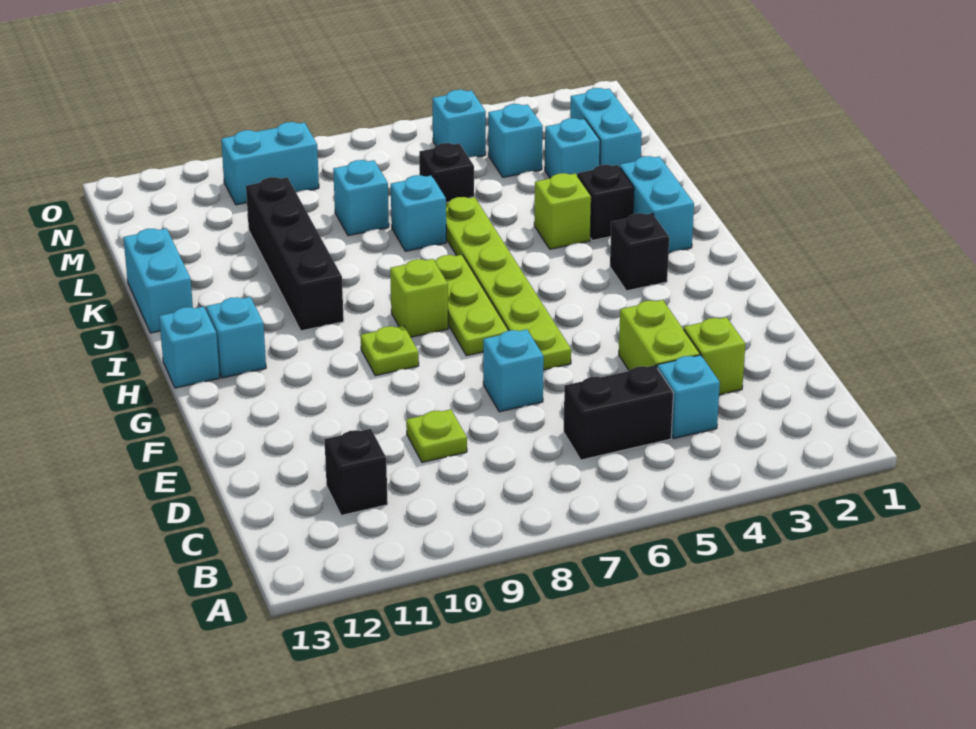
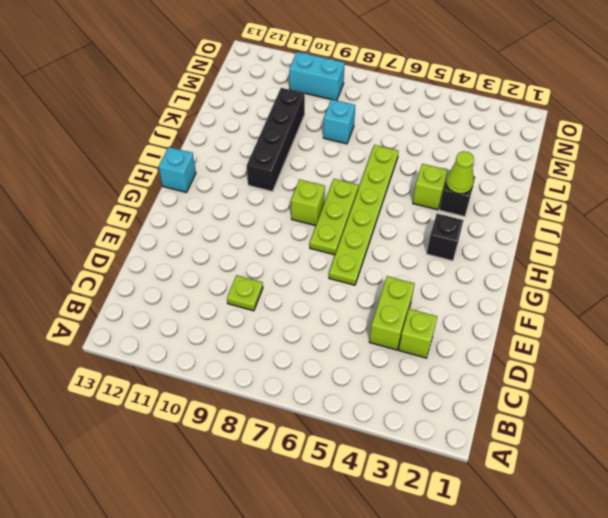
lime 1x1 cone [446,151,474,194] -> none
none -> cyan 1x1 brick [657,355,720,439]
none -> black 1x2 brick [564,365,673,460]
none -> black 1x1 brick [324,429,388,515]

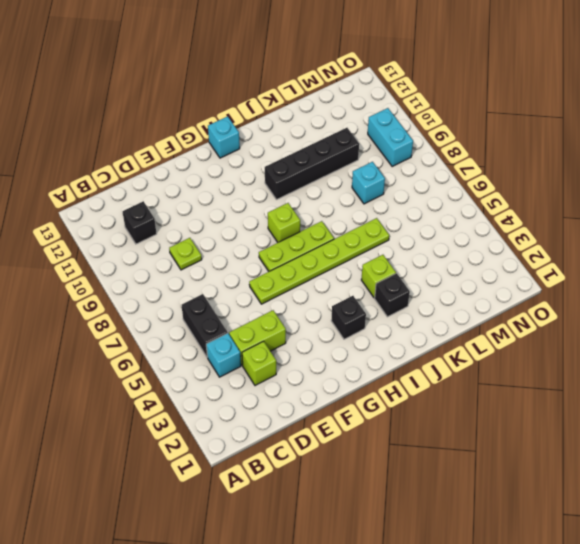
none -> cyan 1x1 brick [483,329,544,412]
none -> lime 1x1 plate [361,325,419,376]
none -> cyan 1x1 brick [206,297,266,378]

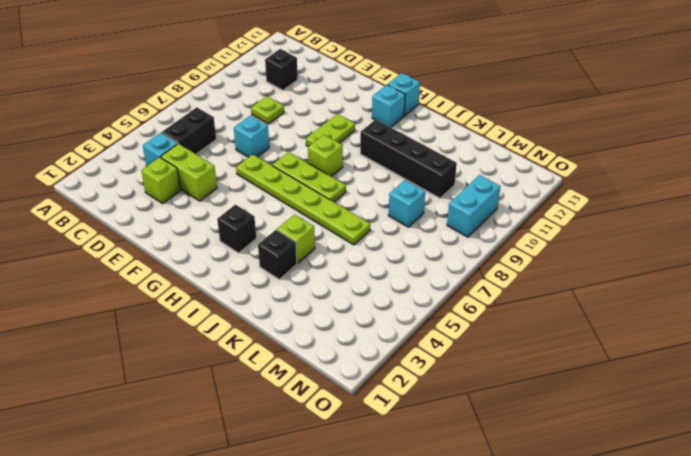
lime 1x2 plate [306,114,355,147] -> lime 1x1 plate [361,325,419,376]
none -> cyan 1x2 brick [620,156,694,253]
none -> cyan 1x2 brick [123,228,193,333]
none -> cyan 1x1 brick [391,175,446,251]

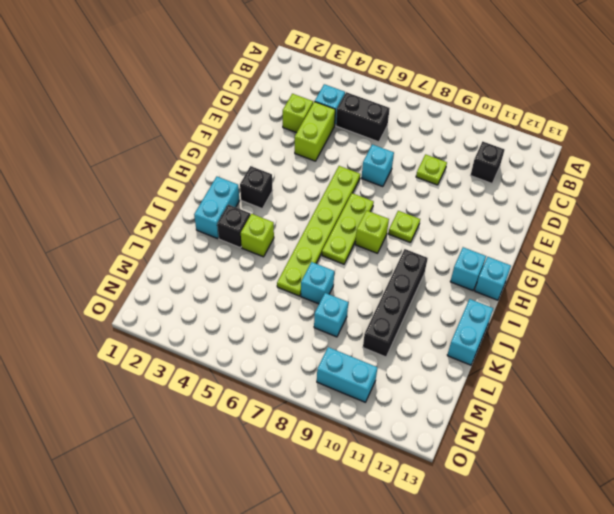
none -> cyan 1x2 brick [570,88,642,167]
none -> cyan 1x1 brick [545,118,600,178]
none -> black 1x1 brick [419,143,474,202]

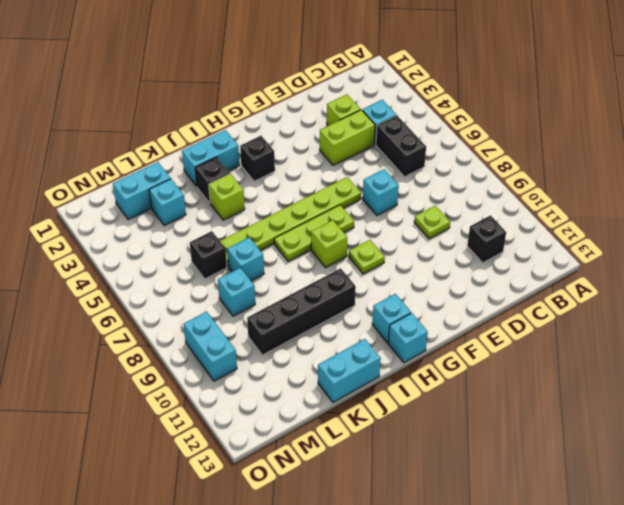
none -> cyan 1x1 brick [488,104,543,177]
none -> cyan 1x1 brick [432,90,486,157]

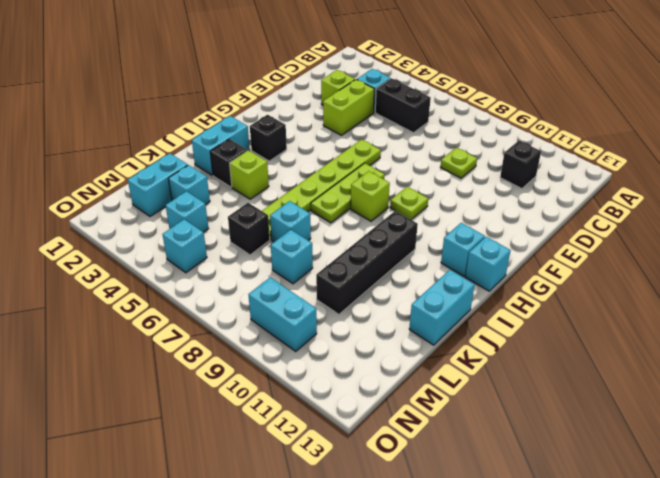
none -> cyan 1x1 brick [483,329,544,412]

